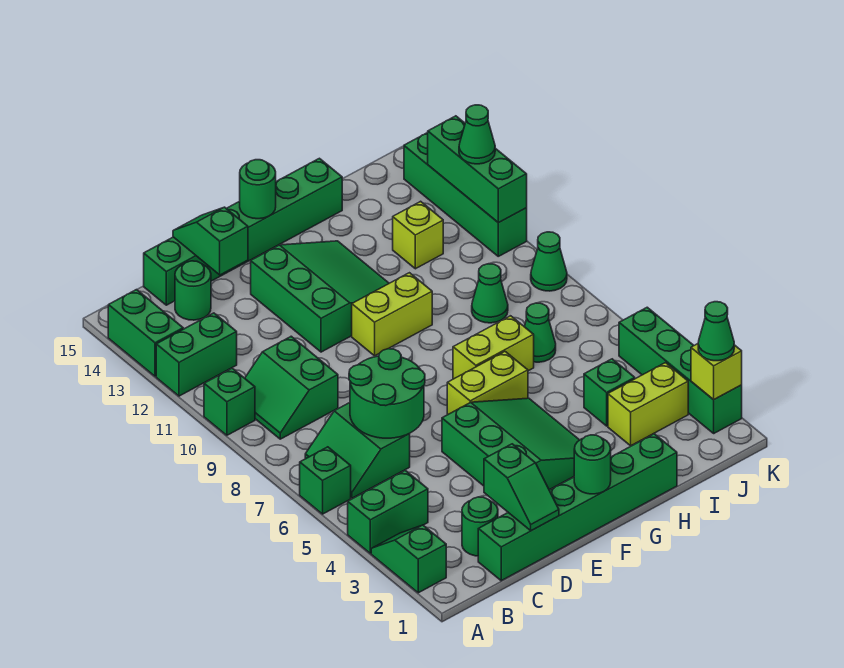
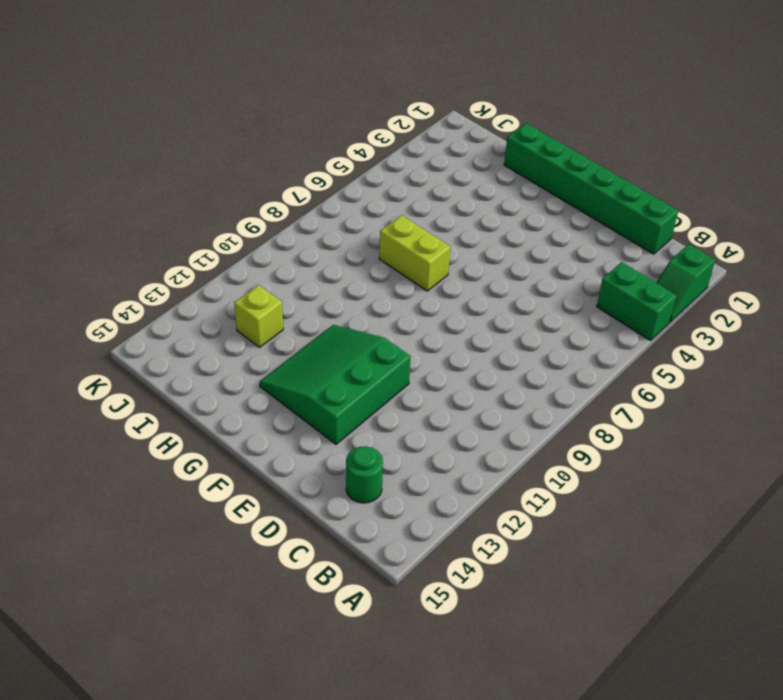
none -> green 1x1 brick [300,447,351,514]
none -> green 1x1 brick [204,368,255,435]
none -> green 1x2 brick [156,313,237,396]
none -> green 1x2 brick [108,290,183,376]

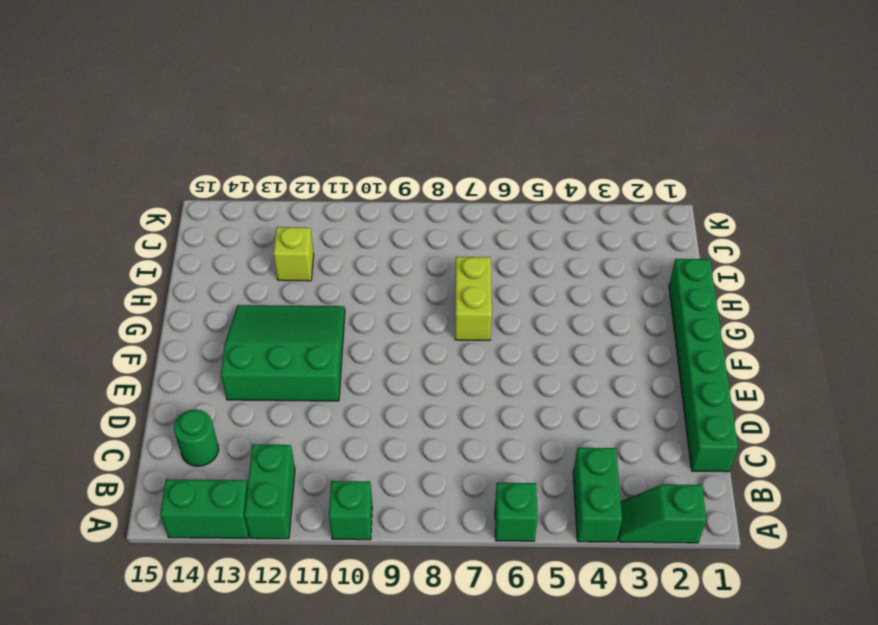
none -> green 2x2 slope [305,403,410,498]
none -> green 2x2 slope [245,336,338,439]
none -> green 1x1 round brick [462,497,498,556]
none -> green 1x6 brick [144,158,342,305]

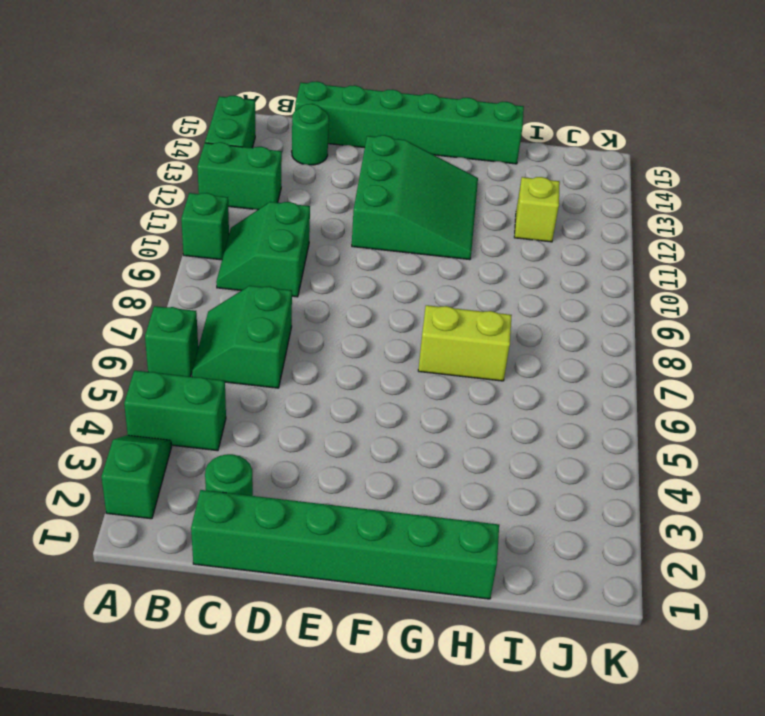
none -> green 3x3 slope [442,398,579,490]
none -> lime 1x2 brick [447,352,528,415]
none -> lime 1x2 brick [352,273,432,356]
none -> lime 1x2 brick [608,363,688,446]

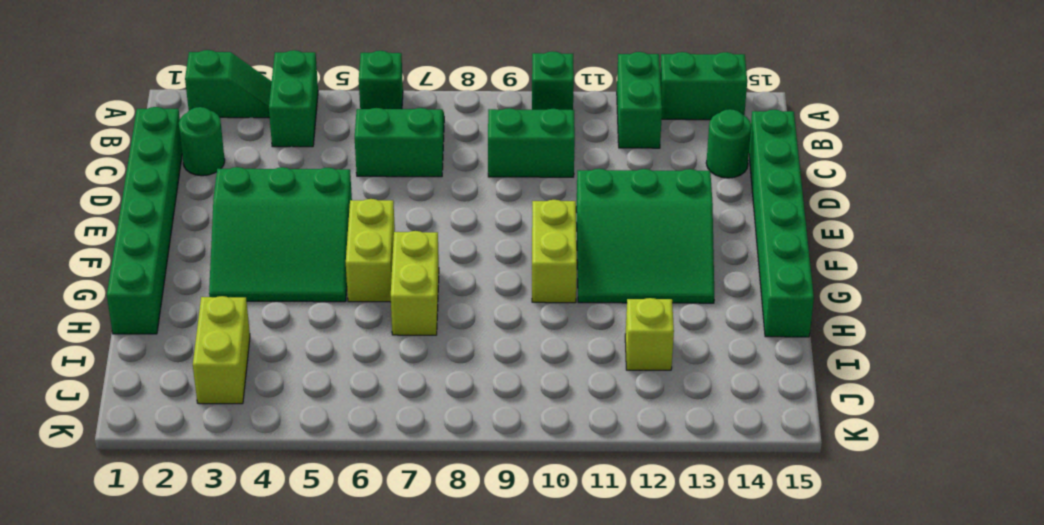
none -> green 1x1 brick [584,359,635,426]
none -> green 1x1 cone [524,303,556,362]
none -> green 1x1 cone [472,264,508,323]
none -> green 1x4 brick [619,307,742,433]

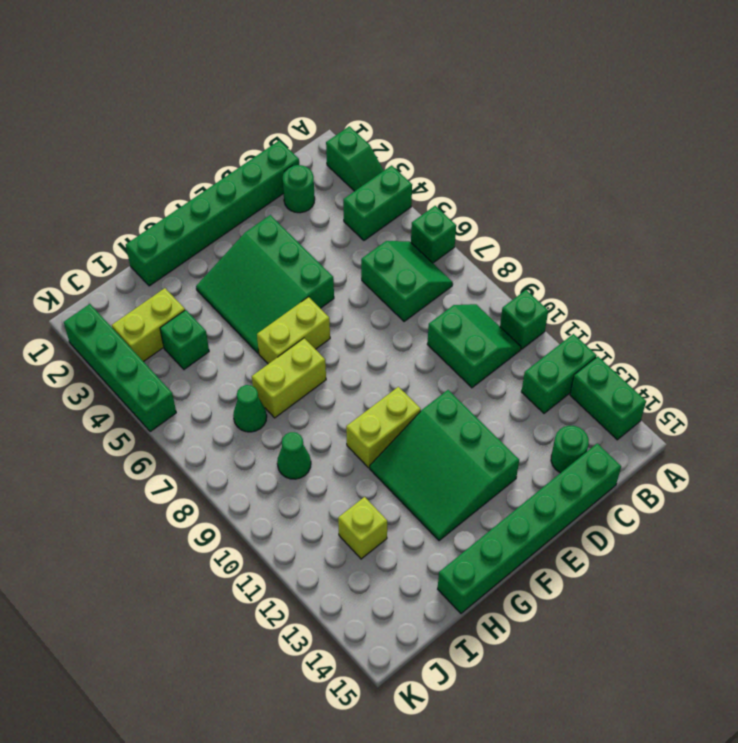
none -> green 1x1 cone [531,232,567,291]
none -> green 1x4 brick [404,133,527,256]
none -> green 2x2 round brick [349,349,425,438]
none -> green 1x2 slope [484,444,559,531]

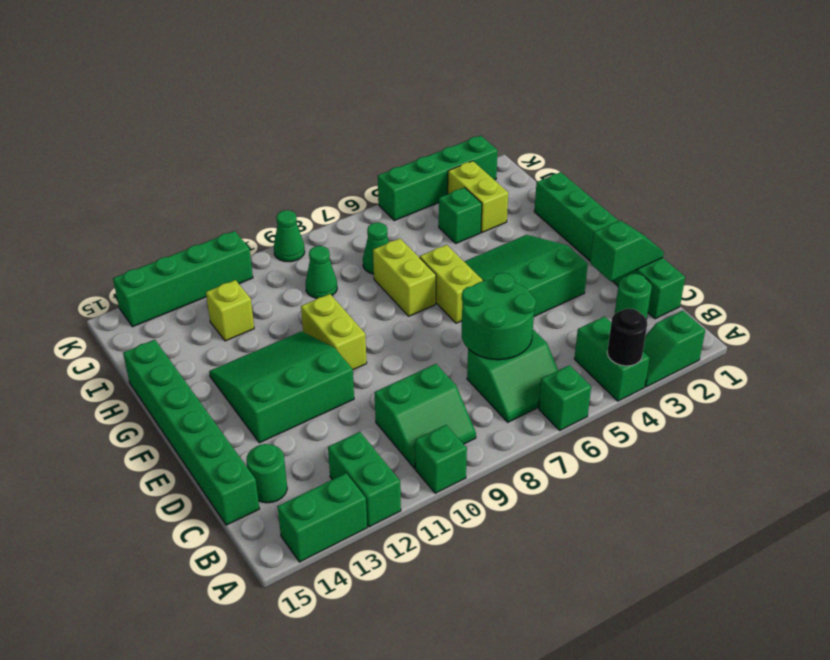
black 1x1 round brick [607,308,647,366] -> none
none -> green 1x2 slope [173,207,248,275]
none -> green 1x1 round brick [574,435,611,494]
none -> green 1x1 round brick [240,160,276,219]
none -> lime 1x1 brick [691,344,742,400]

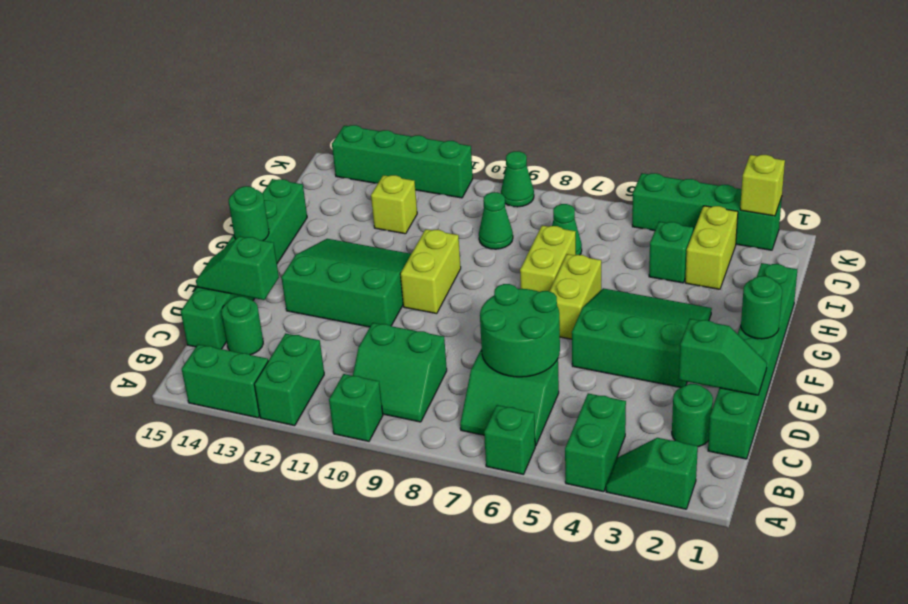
none -> green 1x3 brick [428,116,527,223]
none -> green 1x1 cone [698,302,734,361]
none -> green 1x1 cone [459,105,495,164]

